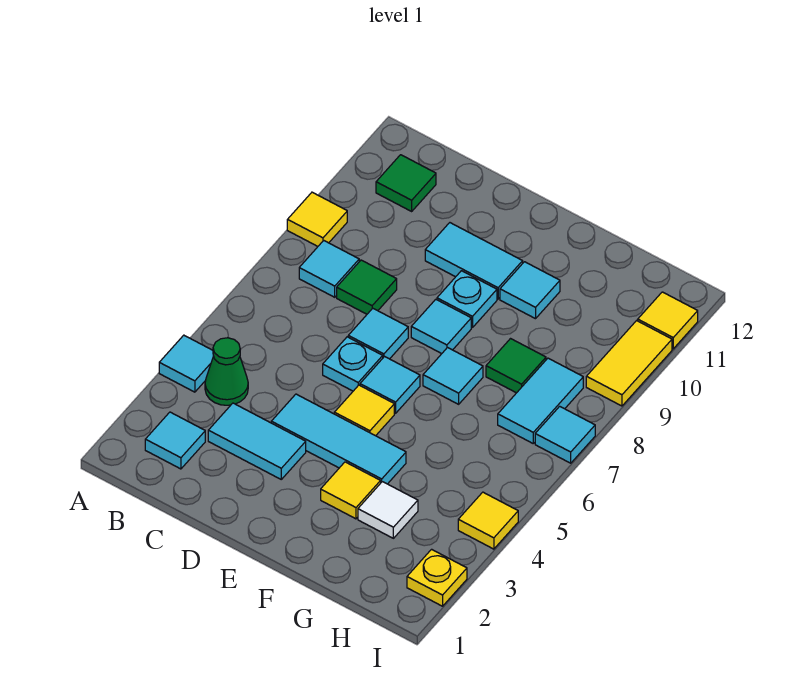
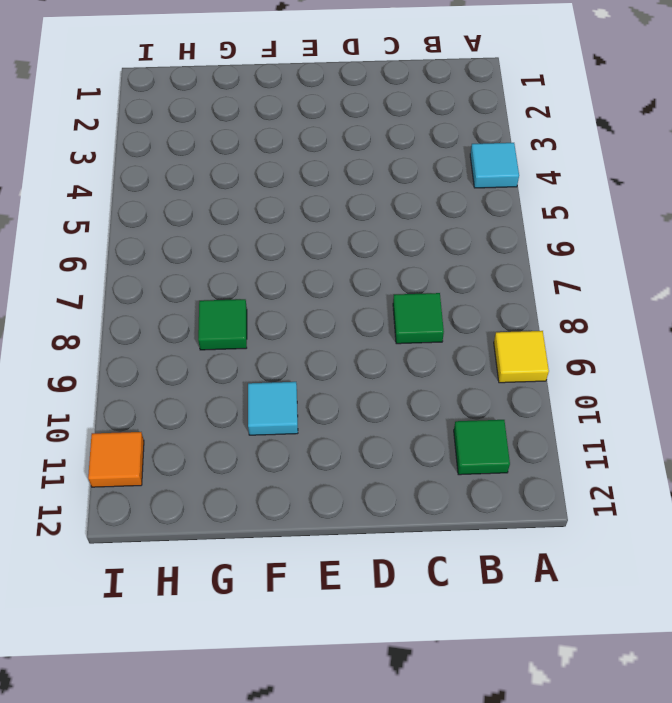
orange 1x1 tile [88,432,144,487] -> yellow 1x1 tile [638,292,698,349]
none -> cyan 1x1 tile [145,412,205,469]
none -> green 1x1 cone [205,338,248,405]
none -> cyan 1x1 tile [299,241,359,297]

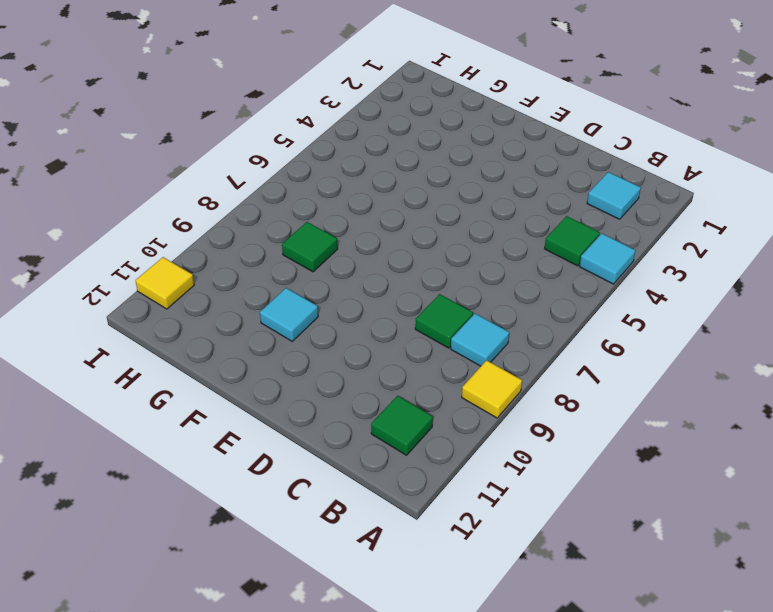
green 1x1 tile [545,216,600,266] -> green 1x1 cone [205,338,248,405]
none -> cyan 1x2 tile [208,403,306,479]
none -> cyan 1x3 tile [271,394,406,484]
none -> cyan 1x1 plate [323,337,383,391]

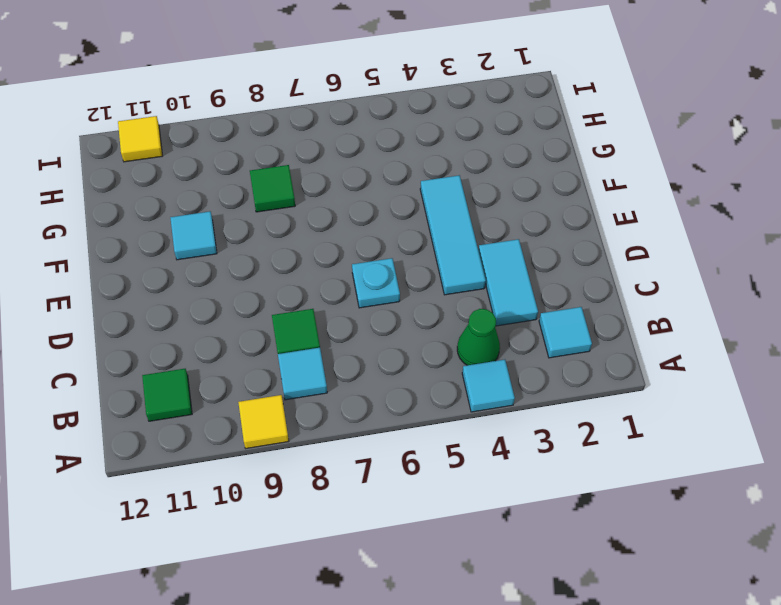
none -> cyan 1x1 tile [348,308,408,359]
none -> cyan 1x2 tile [425,223,523,299]
none -> yellow 1x1 tile [334,385,394,436]

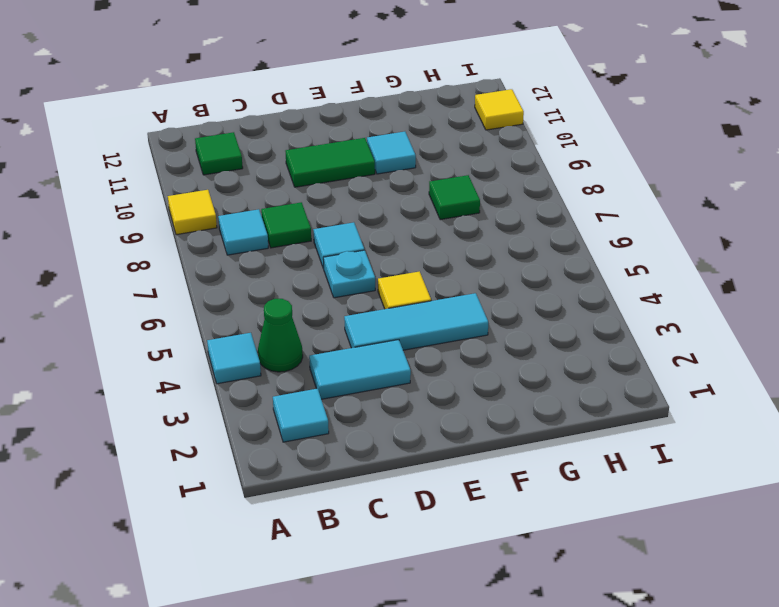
green 1x2 tile [285,138,375,187] -> cyan 1x2 tile [425,223,523,299]
none -> cyan 1x1 tile [360,357,420,413]
none -> cyan 1x1 tile [411,299,471,354]
none -> cyan 1x1 plate [437,271,497,328]

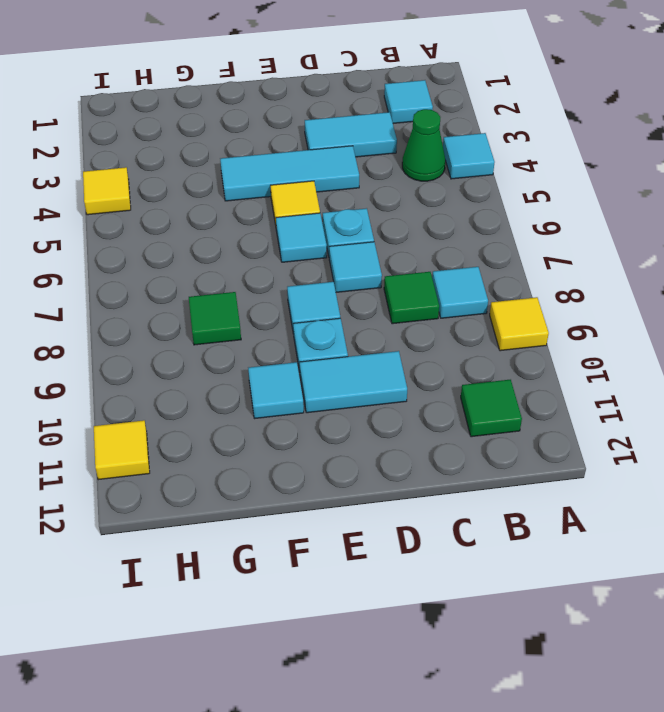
none -> yellow 1x1 tile [321,462,381,519]
none -> cyan 1x1 tile [423,348,483,404]
none -> white 1x1 tile [358,482,418,538]

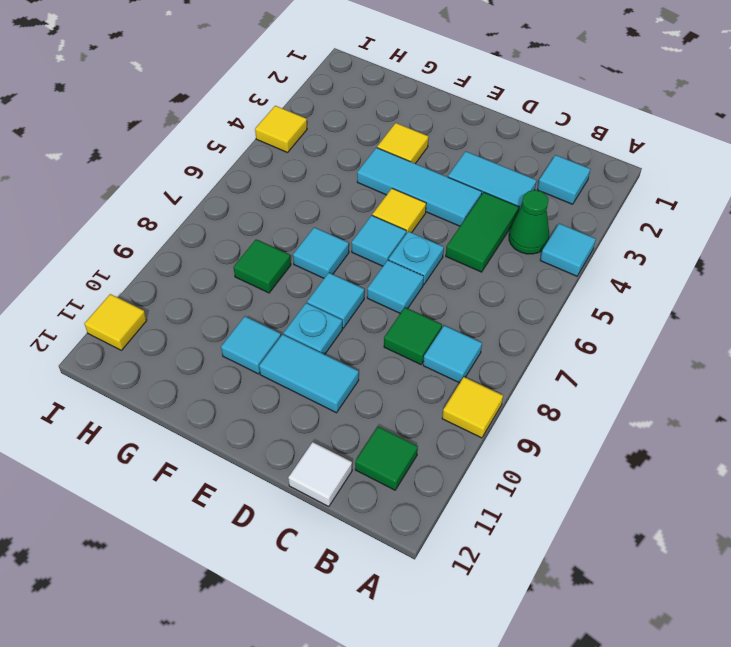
green 1x2 tile [446,192,519,272] -> none
white 1x1 tile [288,442,352,506] -> white 1x1 tile moved to [358,482,418,538]
none -> cyan 1x2 tile [498,358,583,443]
none -> yellow 1x1 plate [407,549,467,606]
none -> cyan 1x1 tile [535,406,595,463]

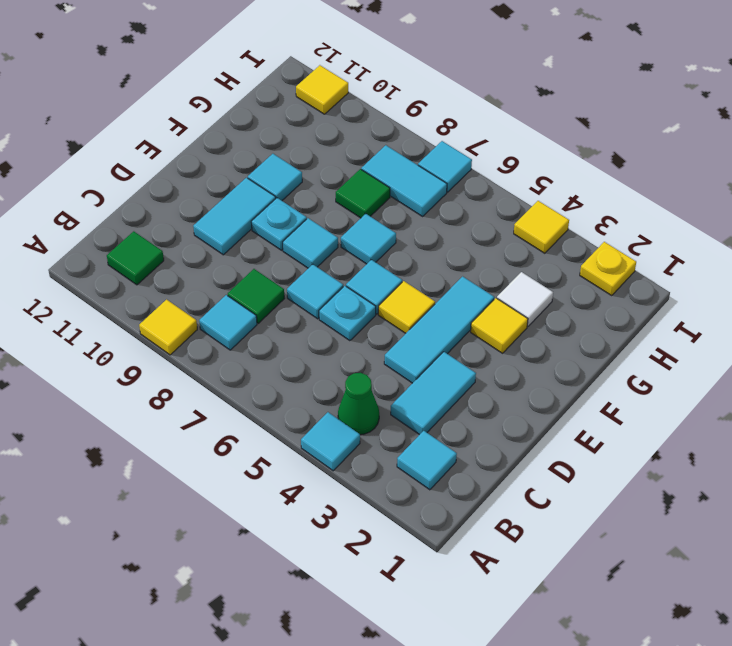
none -> yellow 1x2 tile [586,321,672,406]

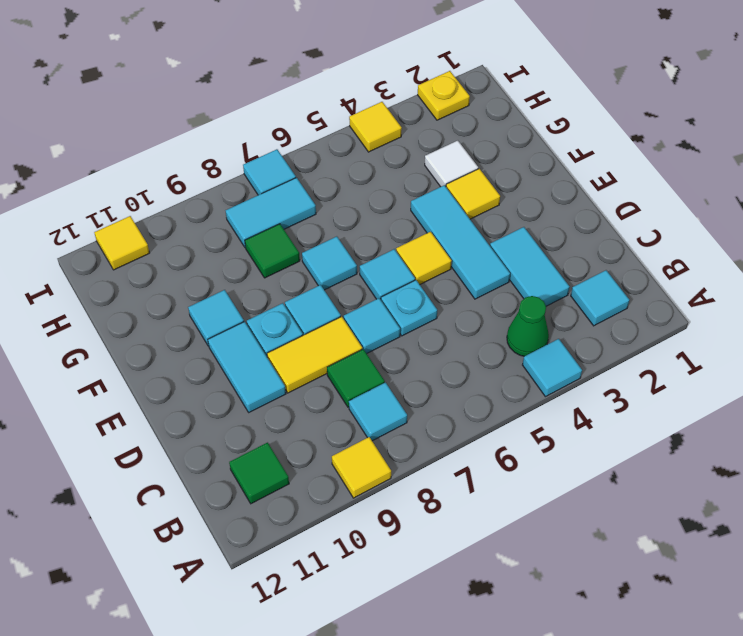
yellow 1x2 tile [267,317,362,393] -> yellow 1x2 tile moved to [586,321,672,406]

